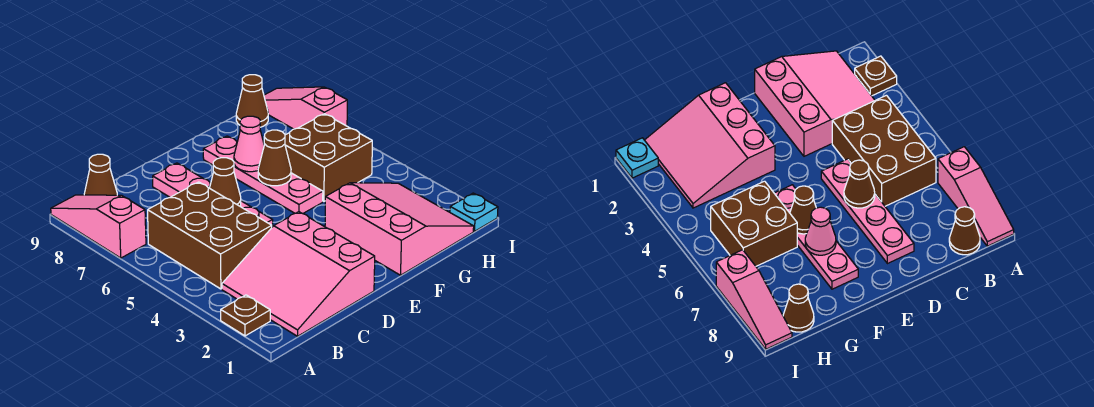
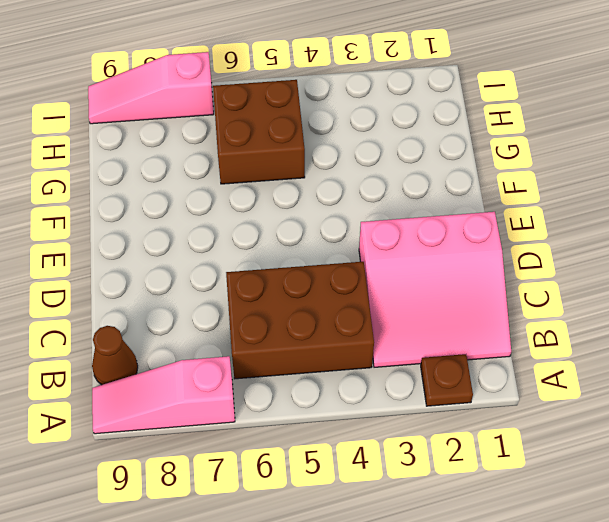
none -> pink 1x4 plate [153,163,273,227]
none -> pink 3x3 slope [325,183,474,275]
none -> pink 1x4 plate [203,136,323,214]

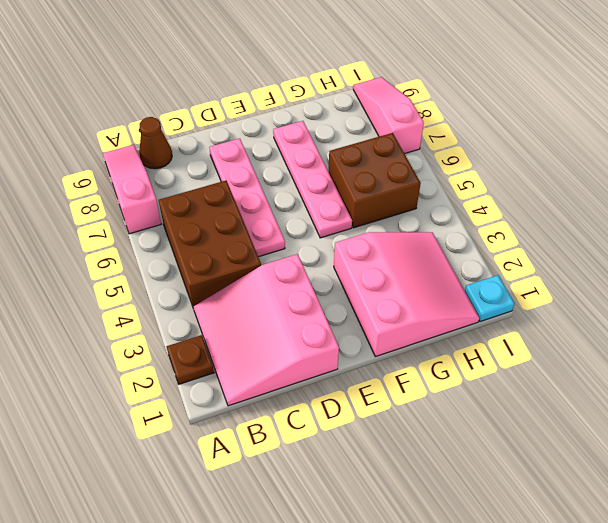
none -> brown 1x1 cone [236,75,268,127]
none -> brown 1x1 cone [210,158,241,206]
none -> brown 1x1 cone [258,130,291,186]

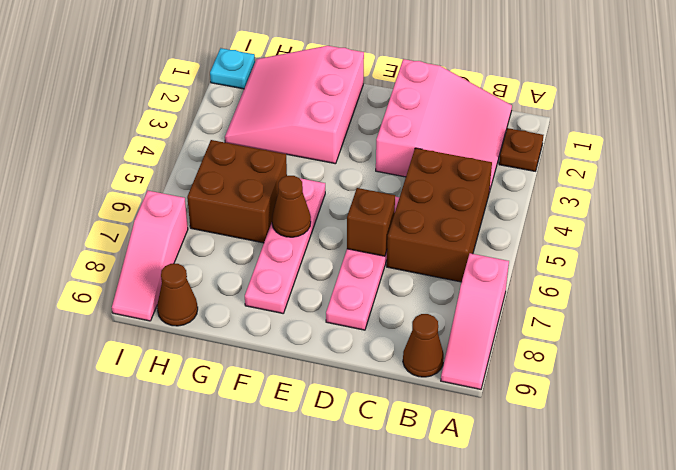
brown 1x1 brick [347,188,395,256] -> brown 1x1 cone [210,158,241,206]
none -> pink 1x1 cone [234,116,264,172]

